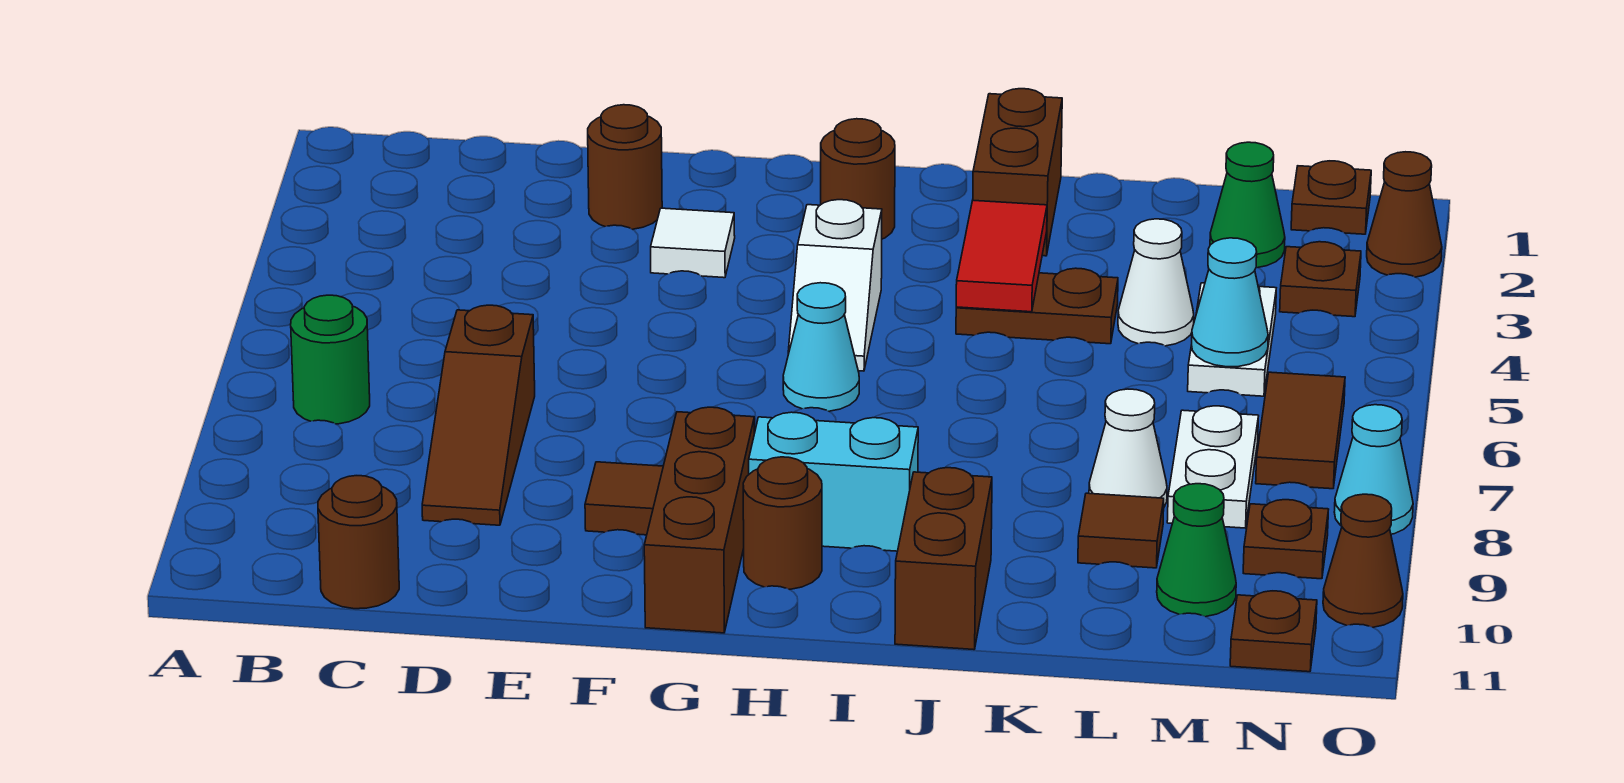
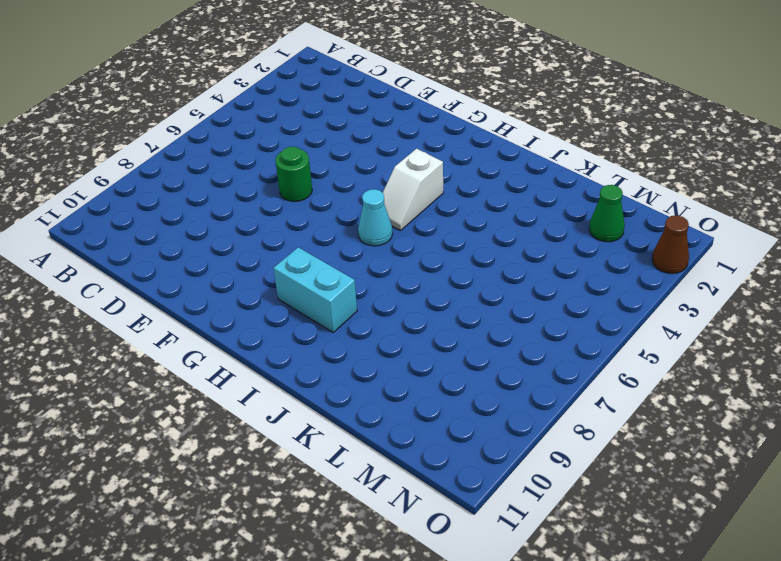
green 1x1 round brick [276,147,312,202] -> green 1x1 round brick moved to [291,295,370,424]
none -> brown 1x1 round brick [318,476,399,609]
none -> brown 1x3 slope [422,305,535,525]
none -> brown 1x1 round brick [588,105,662,229]
none -> white 1x1 tile [651,208,735,278]

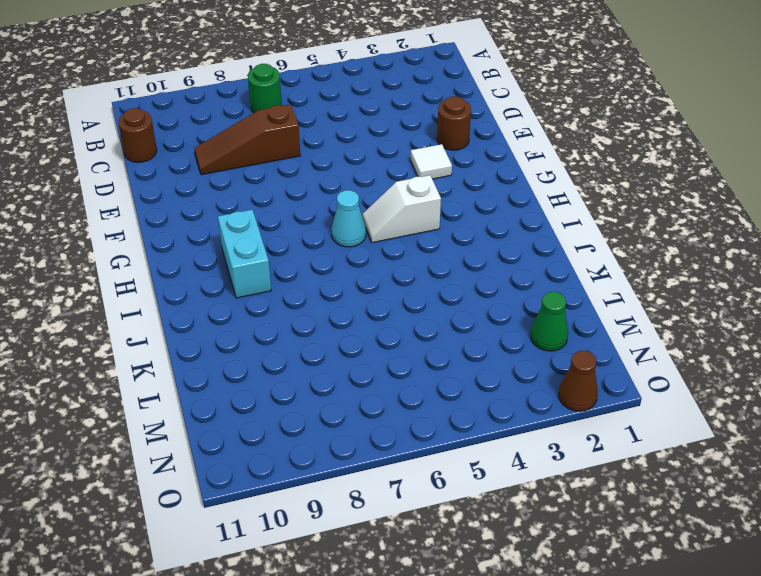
none -> brown 1x1 tile [585,462,663,535]
none -> brown 1x3 brick [644,407,754,633]
none -> brown 1x1 round brick [821,119,895,239]
none -> brown 1x1 round brick [743,457,822,589]

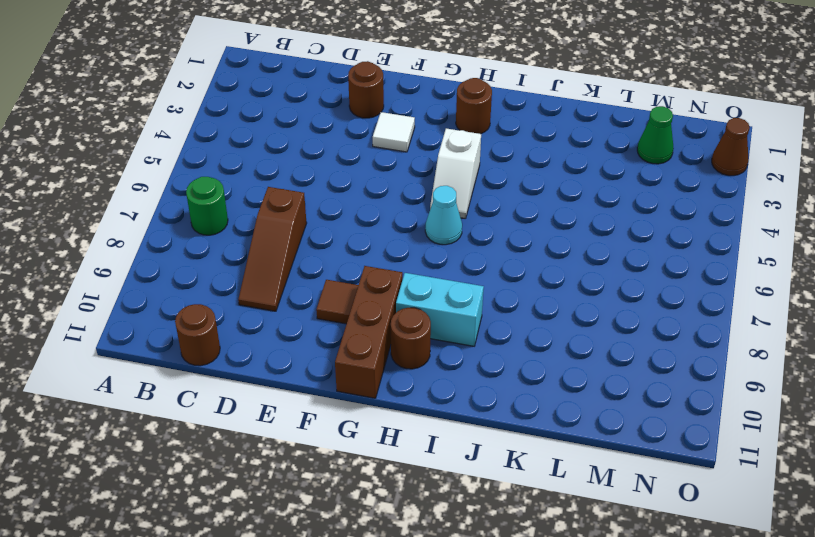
none -> brown 1x2 brick [973,89,1062,256]
none -> brown 1x2 plate [956,268,1118,344]
none -> brown 1x2 brick [895,468,992,650]
none -> white 1x1 cone [1118,219,1194,346]

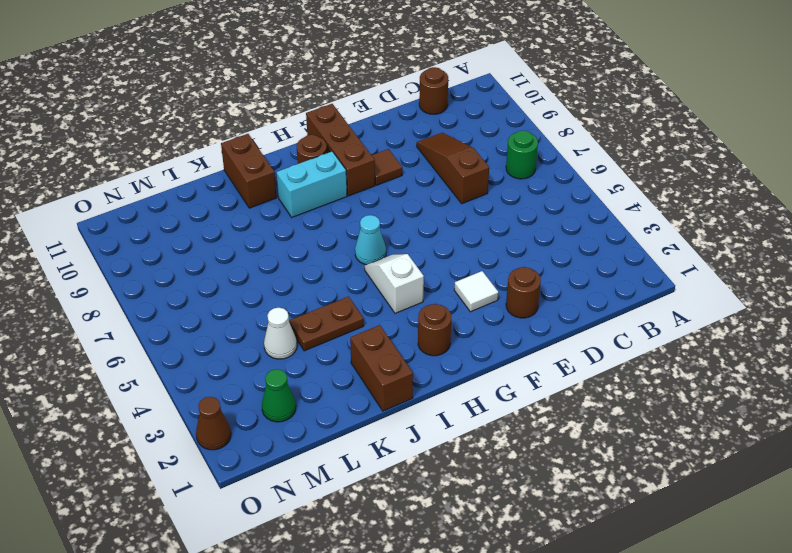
none -> white 1x1 cone [1089,389,1167,507]
none -> brown 1x1 tile [1078,493,1164,568]
none -> white 1x2 plate [1188,283,1276,396]
none -> white 1x2 plate [1167,406,1258,528]

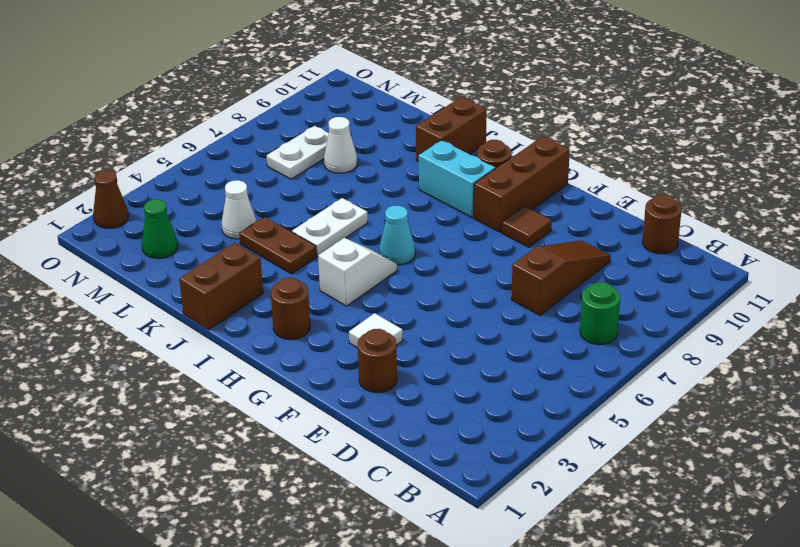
white 1x2 plate [292,198,368,256] -> white 1x2 plate moved to [1188,283,1276,396]
none -> brown 1x1 tile [1078,493,1164,568]
none -> green 1x1 cone [1157,484,1236,617]
none -> brown 1x1 plate [1291,161,1371,234]
none -> brown 1x1 plate [1280,242,1361,317]

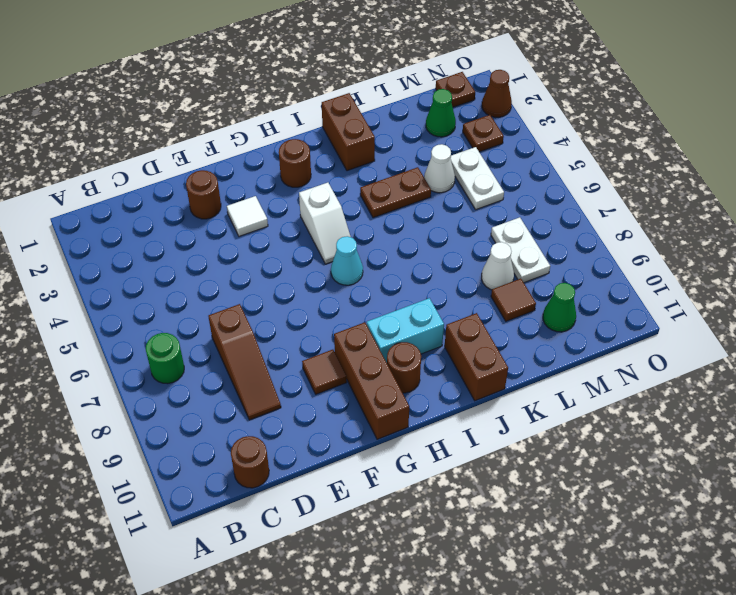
none -> brown 1x2 tile [1256,372,1345,489]
none -> brown 1x1 plate [1243,500,1329,579]
none -> brown 1x1 plate [1230,591,1317,672]
none -> cyan 1x1 cone [1334,405,1413,534]

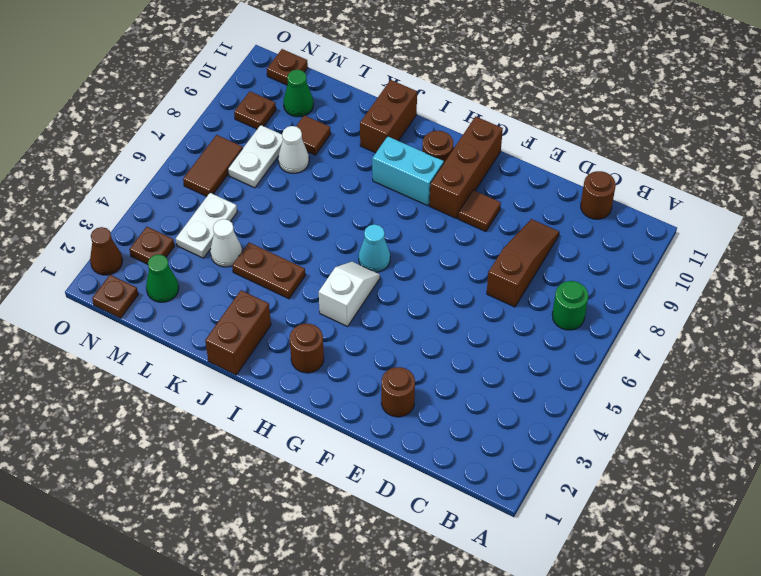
none -> white 1x1 tile [651,208,735,278]
none -> cyan 1x1 cone [1334,405,1413,534]
none -> brown 1x1 cone [1323,494,1403,627]
none -> red 1x2 tile [956,200,1047,312]

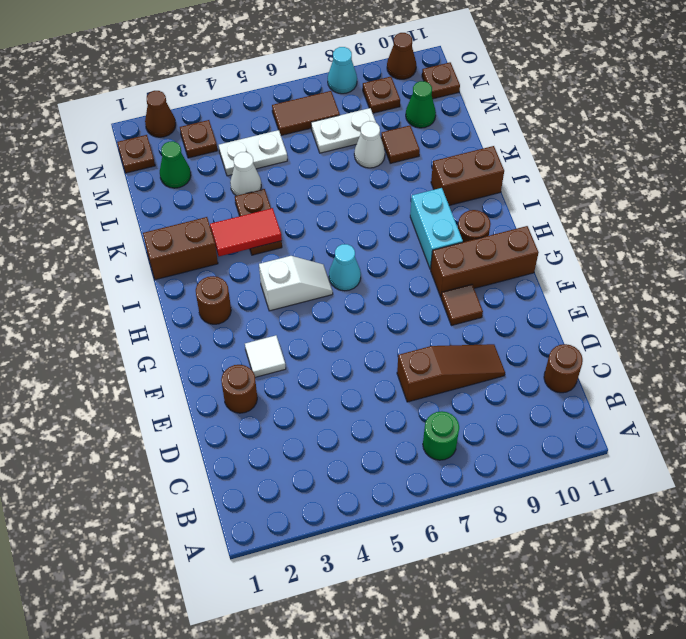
none -> cyan 1x1 cone [1192,238,1268,367]

